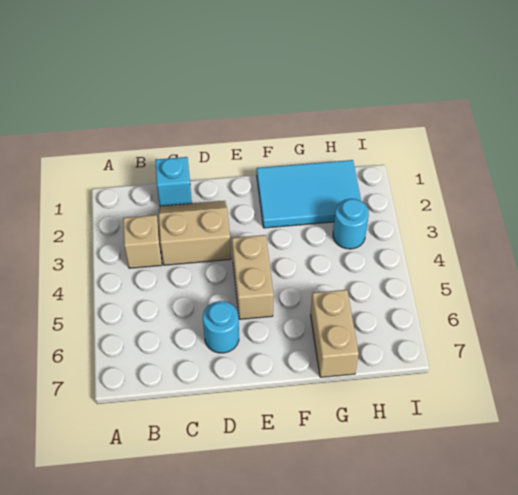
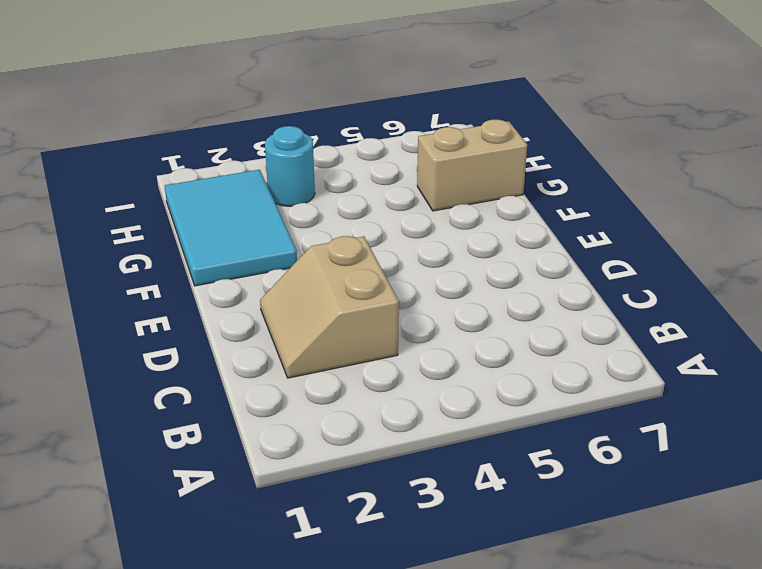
none -> tan 1x1 brick [123,215,162,268]
none -> cyan 1x1 brick [155,157,192,206]

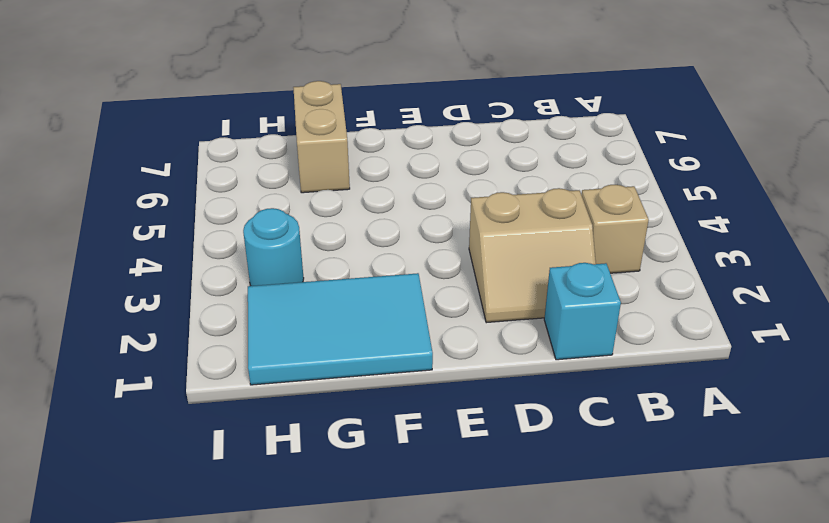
none -> cyan 1x1 round brick [203,301,239,353]
none -> tan 1x2 brick [232,235,274,319]

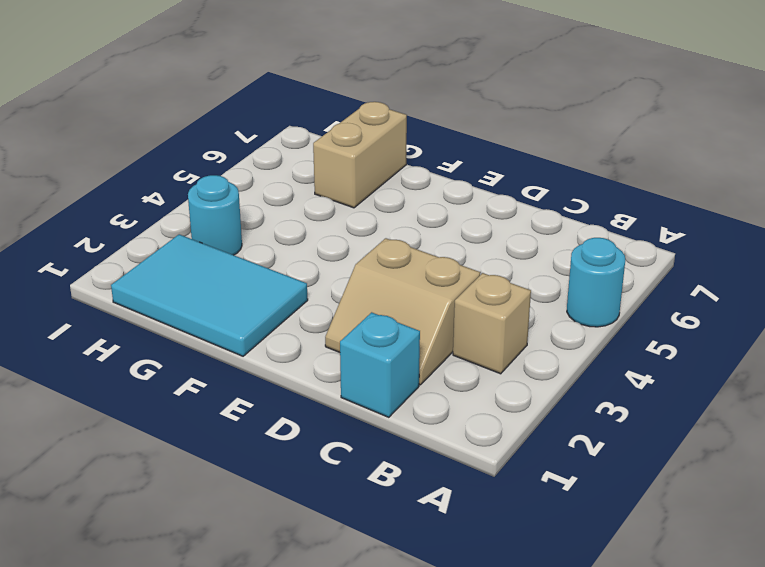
cyan 1x1 round brick [567,238,625,327] -> cyan 1x1 round brick moved to [203,301,239,353]
none -> tan 1x2 brick [232,235,274,319]

